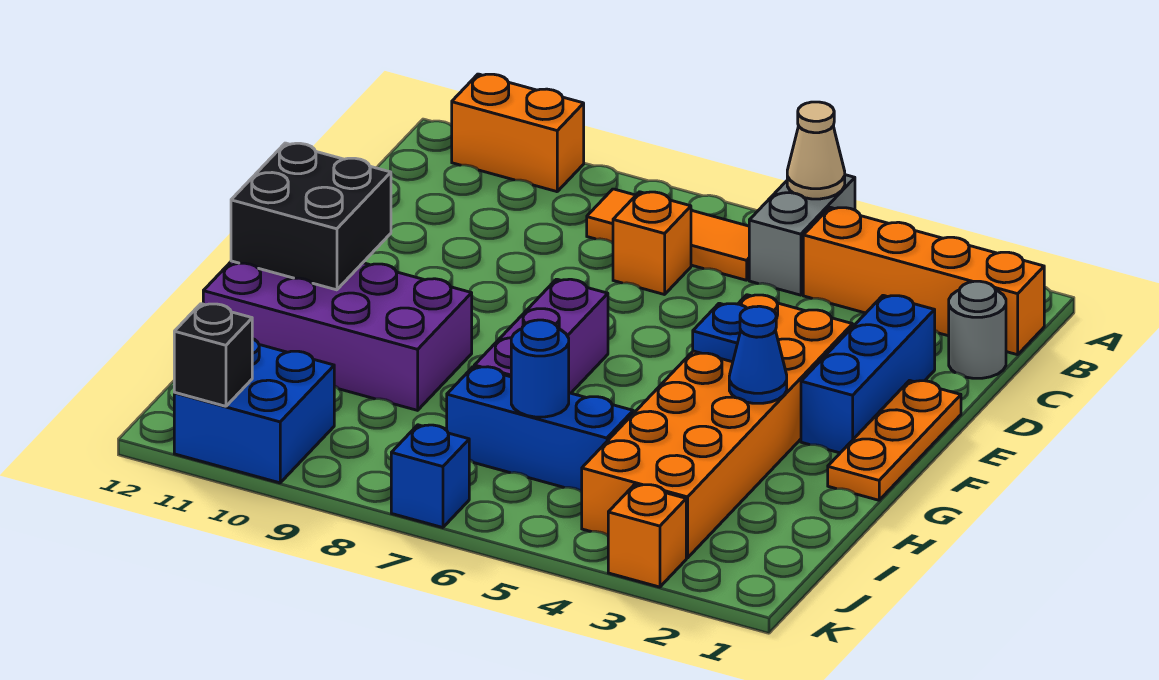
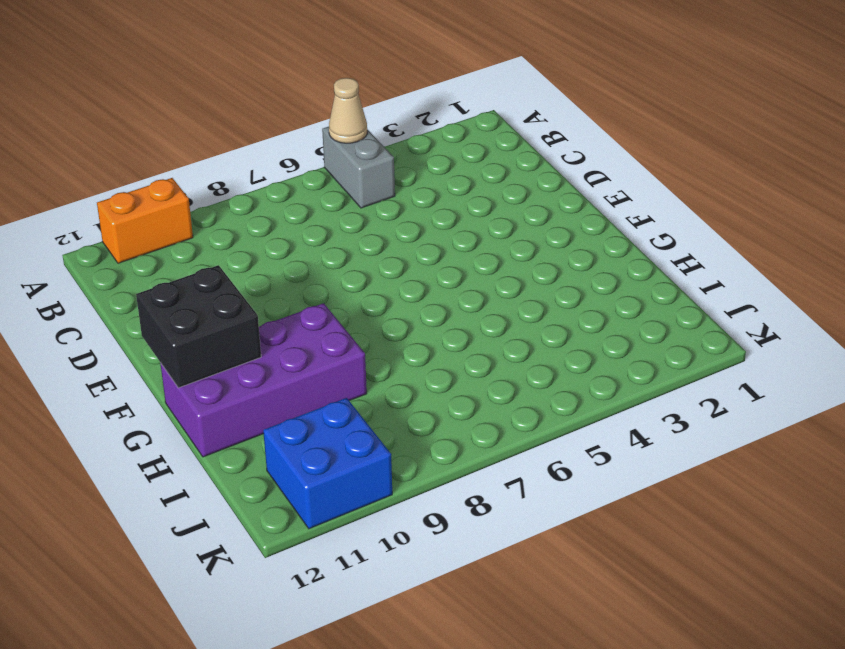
none -> orange 1x4 brick [803,207,1044,355]
none -> orange 1x3 tile [587,189,749,280]
none -> grey 1x1 round brick [949,281,1006,378]

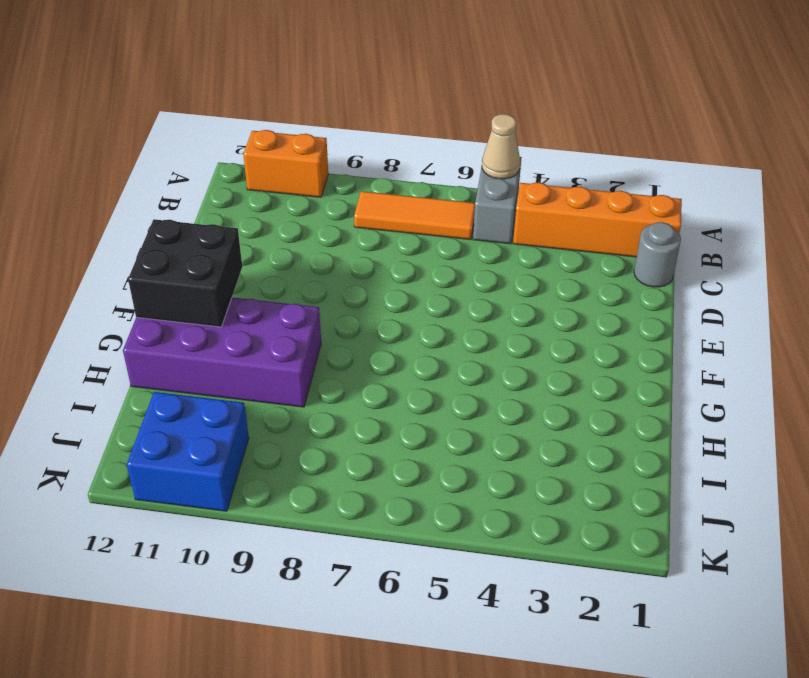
none -> orange 1x1 brick [613,192,691,295]
none -> blue 1x3 brick [801,295,935,453]
none -> orange 1x3 plate [828,381,961,500]

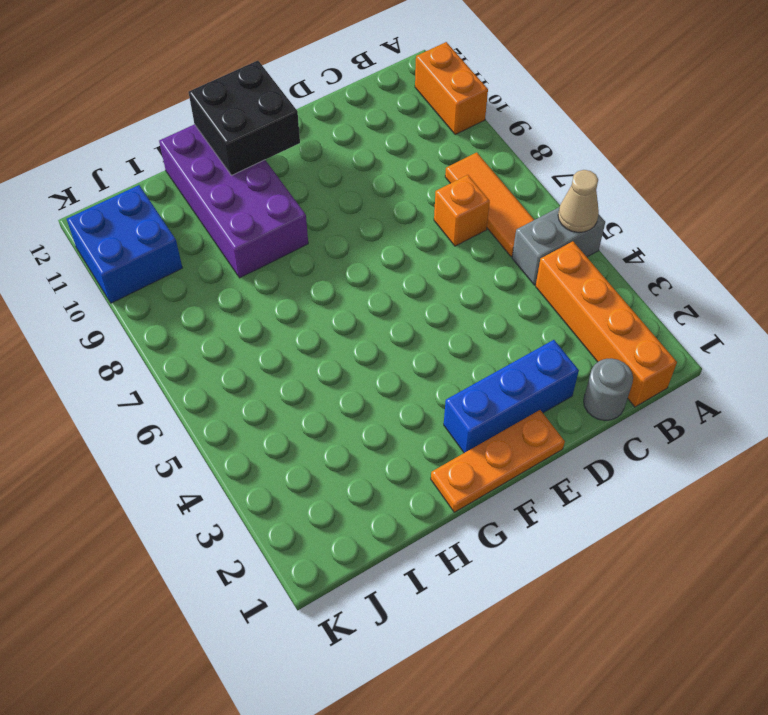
none -> orange 2x6 brick [582,295,853,558]
none -> purple 1x3 brick [474,279,608,393]
none -> blue 1x3 brick [447,367,633,492]

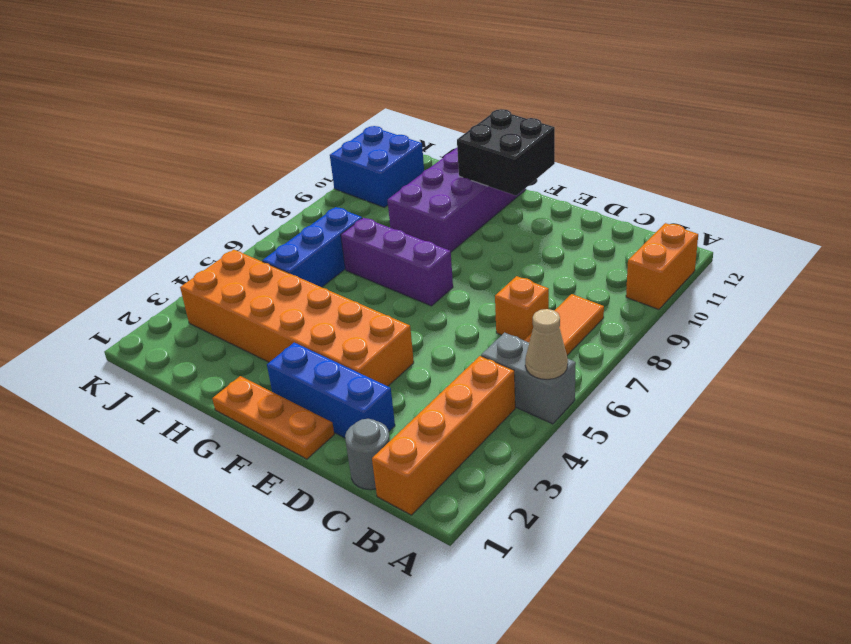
none -> orange 1x1 brick [608,484,686,587]
none -> blue 1x1 brick [391,425,469,528]
none -> blue 1x1 plate [693,303,747,362]

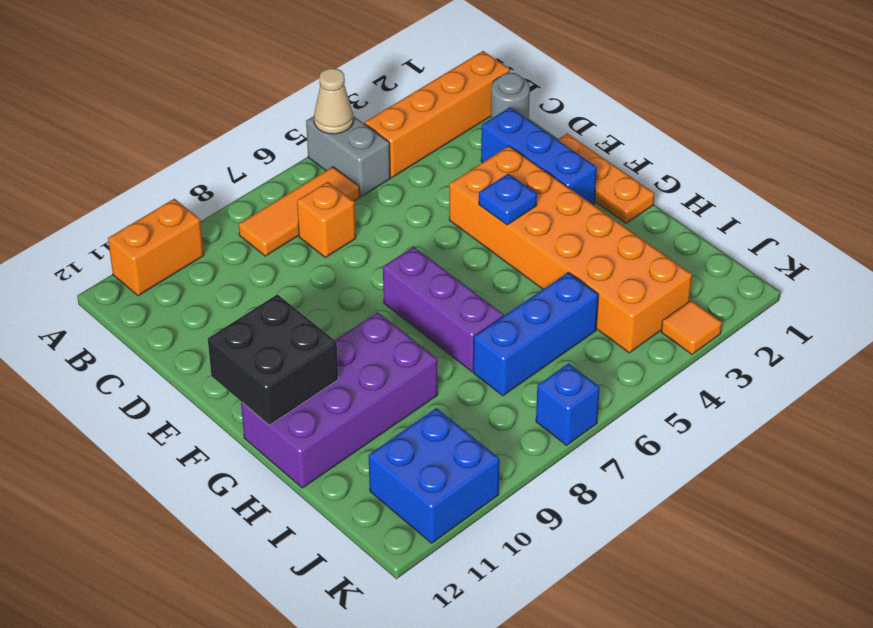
orange 1x1 tile [661,300,722,354] -> orange 1x1 brick [608,484,686,587]
none -> blue 1x1 cone [729,306,787,403]
none -> blue 1x1 round brick [511,320,569,417]
none -> black 1x1 brick [174,304,252,406]

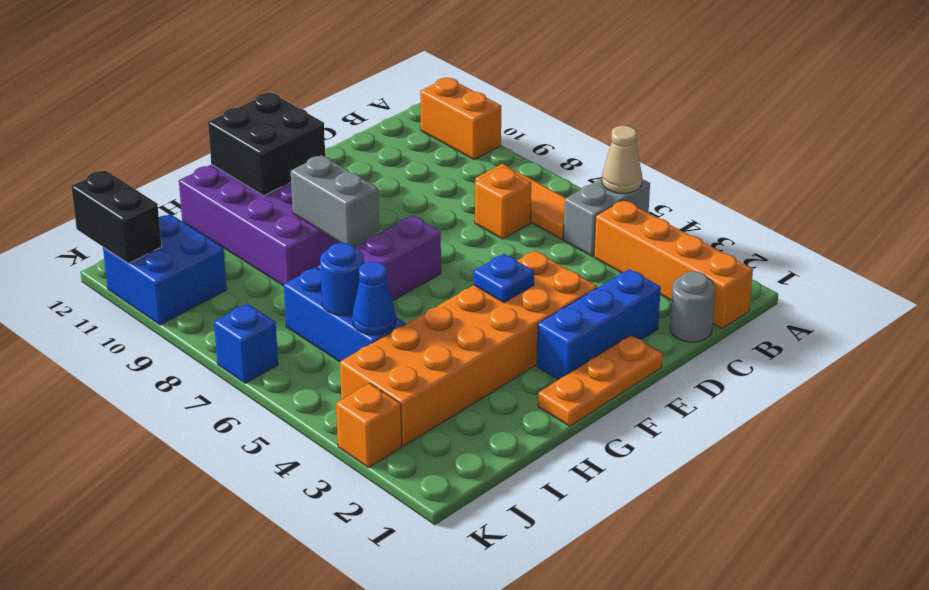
grey 1x2 brick [291,155,379,245] -> none
blue 1x1 cone [352,262,396,335] -> blue 1x1 cone moved to [729,306,787,403]
black 1x2 brick [71,170,162,263] -> black 1x1 brick [174,304,252,406]

